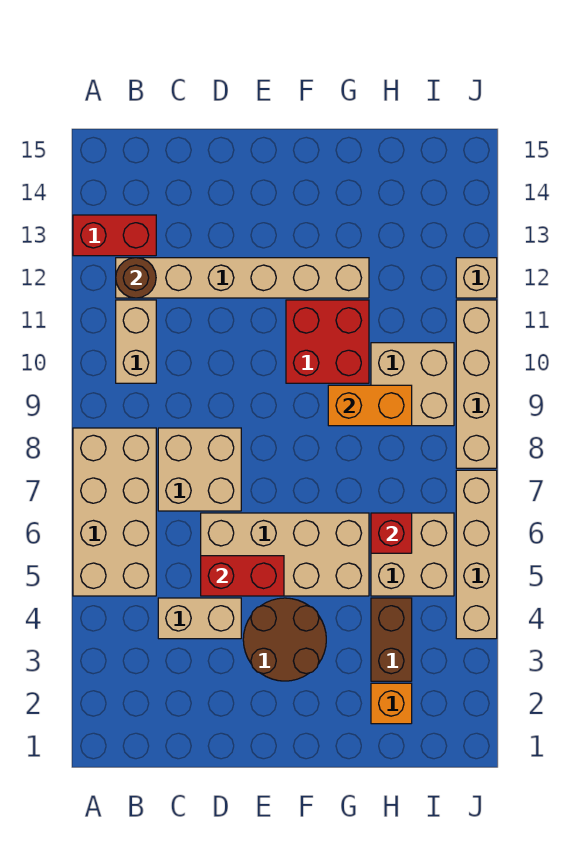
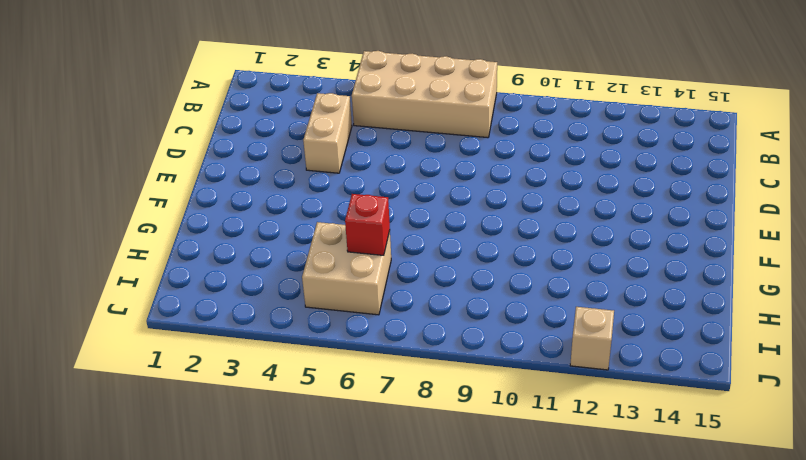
none -> red 1x2 brick [73,215,156,256]
none -> tan 1x2 brick [116,300,156,383]
none -> tan 1x6 brick [116,258,369,298]

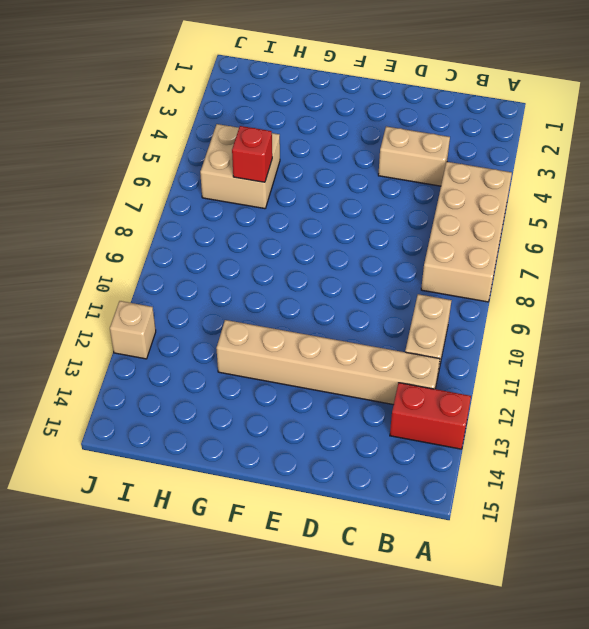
none -> tan 2x2 brick [158,428,241,511]
none -> tan 2x4 brick [201,513,369,596]
none -> brown 2x2 round brick [243,598,326,681]

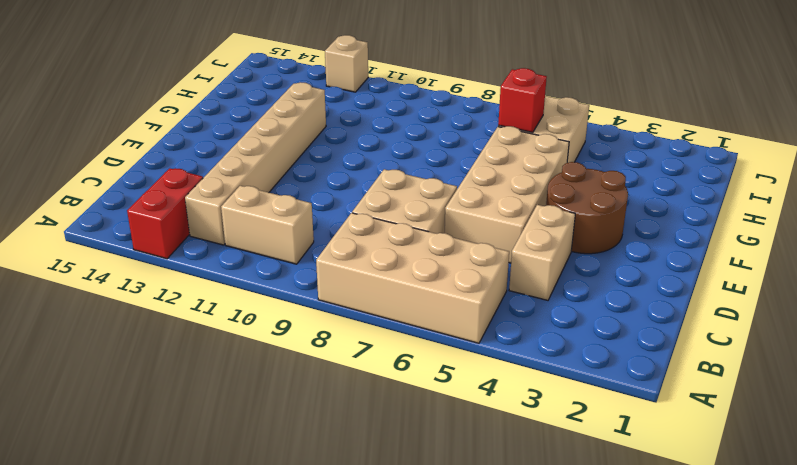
none -> red 2x2 brick [286,300,369,383]
none -> orange 1x1 brick [371,683,412,724]
none -> brown 1x2 brick [371,598,412,681]

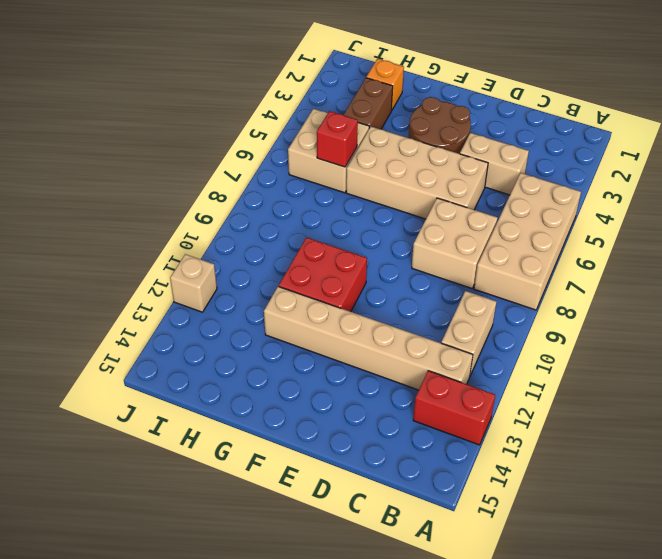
none -> tan 2x2 brick [371,343,454,426]
none -> tan 1x4 brick [456,470,497,639]
none -> tan 1x4 brick [456,300,497,468]

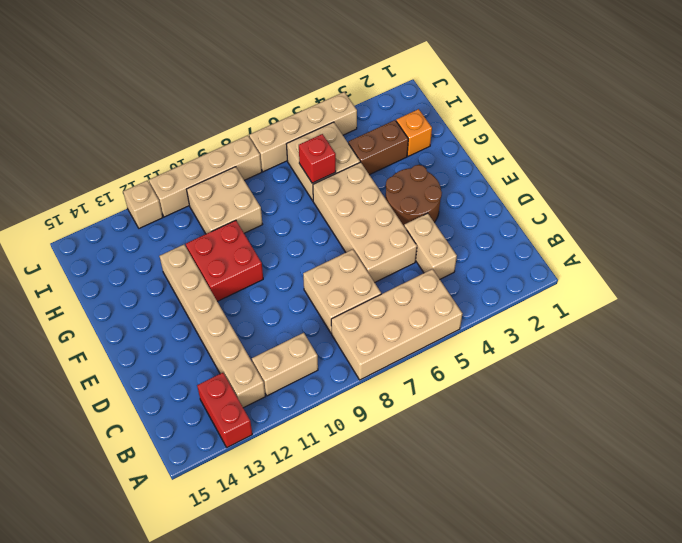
none -> brown 1x1 round brick [116,258,156,298]
none -> red 1x2 brick [201,556,284,596]
none -> orange 1x2 brick [328,385,412,426]

